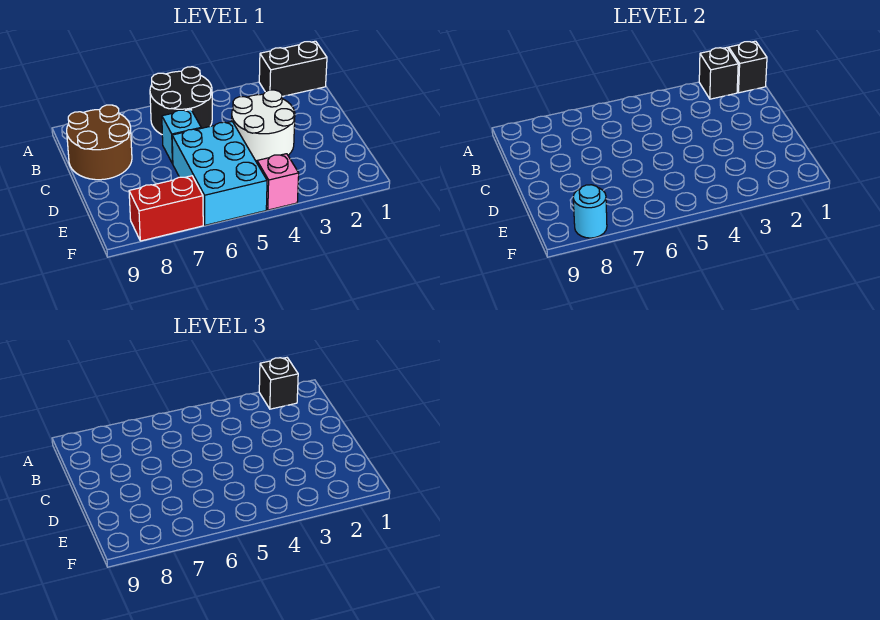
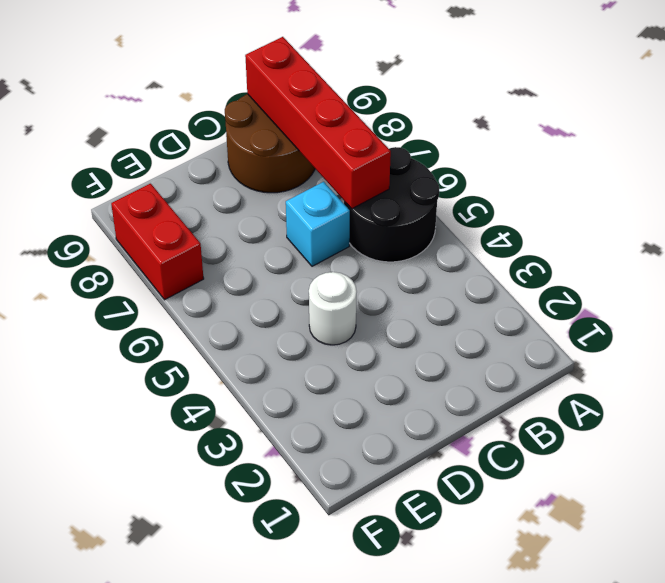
red 1x4 brick [245,37,391,209] -> none
white 1x1 round brick [309,272,357,345] -> white 2x2 round brick [232,90,295,162]
none -> black 1x2 brick [259,41,327,96]
none -> cyan 2x3 brick [172,122,267,225]
none -> pink 1x1 brick [257,154,299,210]

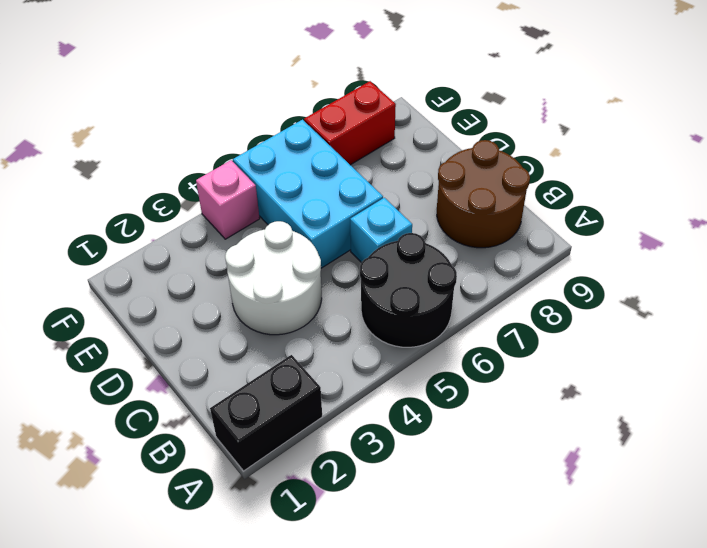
none -> black 1x1 brick [729,41,767,93]
none -> black 1x1 brick [699,48,738,99]
none -> cyan 1x1 round brick [573,185,607,238]

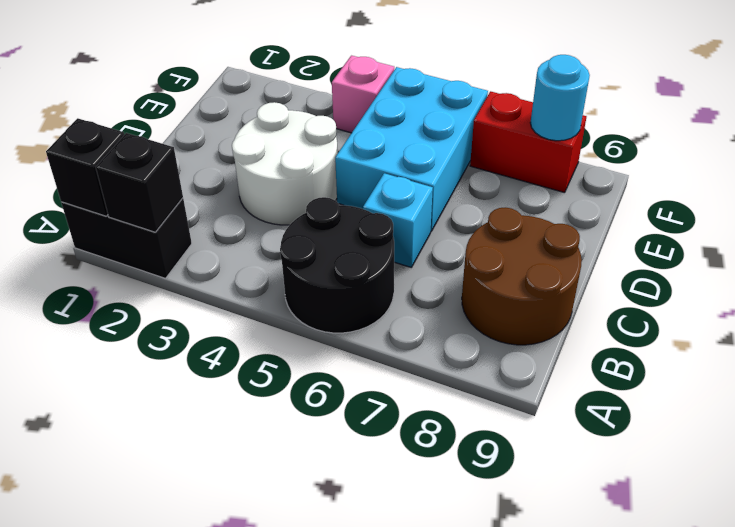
none -> black 1x1 brick [259,358,298,409]

